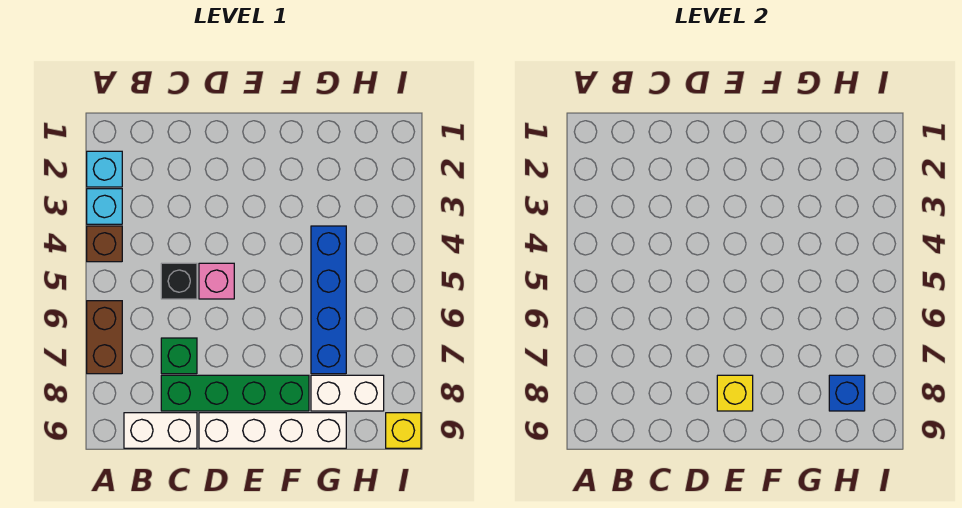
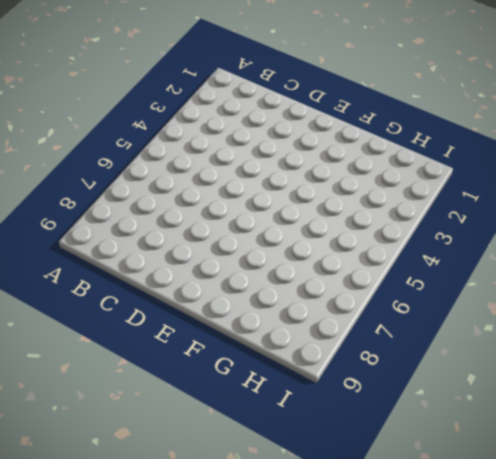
none -> cyan 1x1 brick [87,151,122,187]
none -> cyan 1x1 brick [87,189,122,224]
none -> brown 1x1 brick [87,226,122,262]

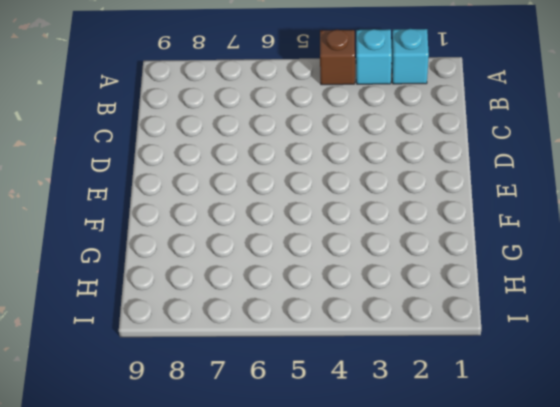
none -> brown 1x2 brick [87,301,122,374]
none -> white 1x2 brick [124,413,197,448]
none -> black 1x1 brick [161,263,197,299]

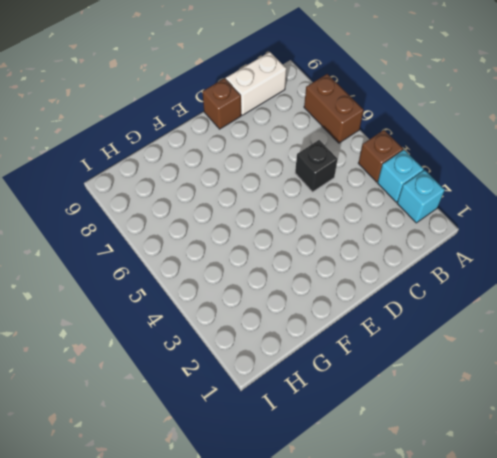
brown 1x1 brick [203,78,241,129] -> white 1x4 brick [199,413,346,448]
none -> green 1x1 brick [161,338,197,374]
none -> green 1x4 brick [161,375,309,411]
none -> pink 1x1 brick [199,263,234,299]

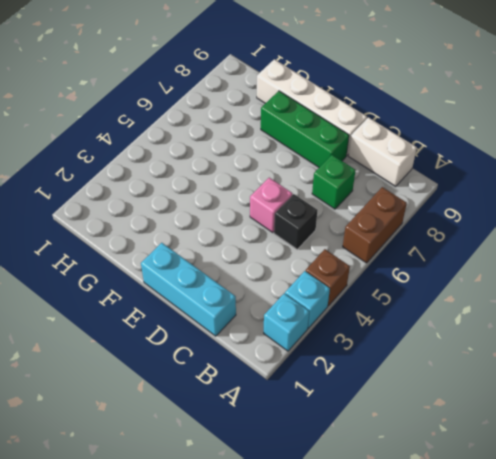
cyan 1x3 brick [141,243,236,336] -> none
green 1x3 brick [261,91,349,167] -> green 1x4 brick [161,375,309,411]
none -> blue 1x4 brick [311,226,346,374]
none -> white 1x2 brick [311,375,384,411]
none -> yellow 1x1 brick [386,413,421,448]

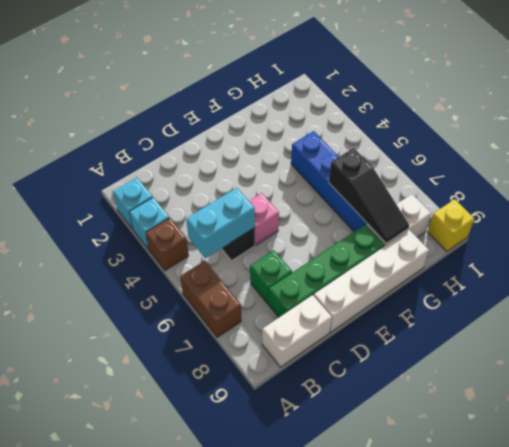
cyan 1x2 brick [186,188,255,258] -> none
black 1x3 slope [329,148,409,243] -> none
none -> yellow 1x1 brick [717,375,753,411]
none -> blue 1x1 brick [829,375,865,411]

